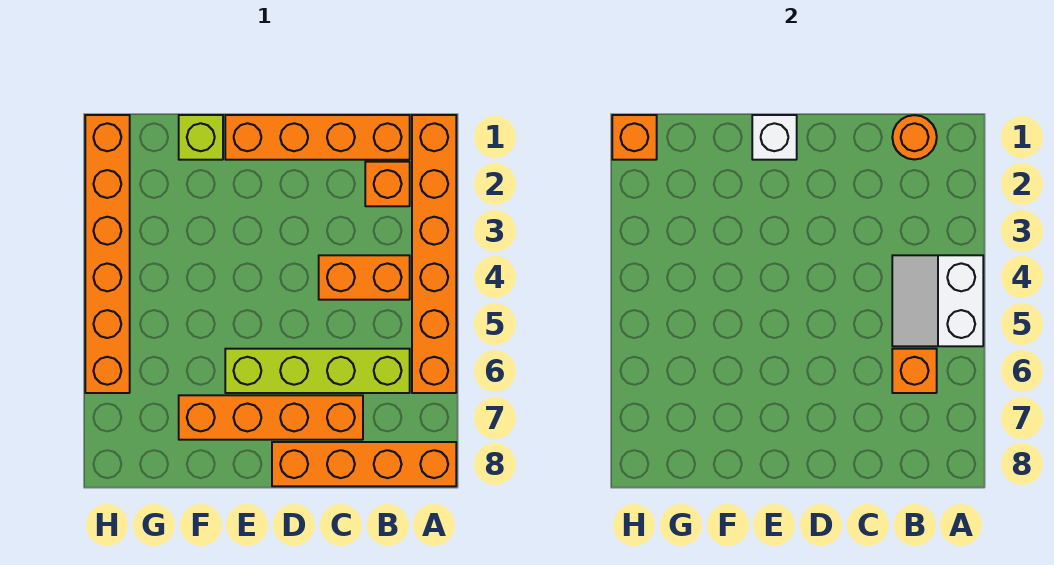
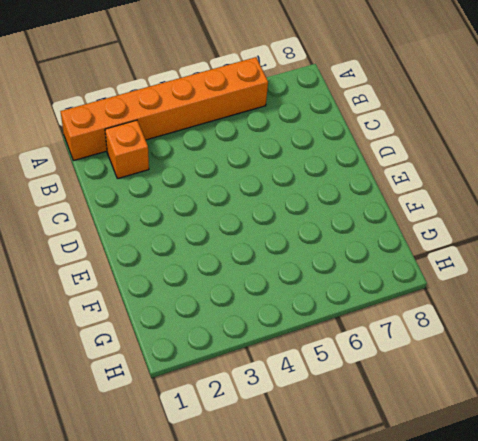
none -> orange 1x4 brick [272,442,456,486]
none -> orange 1x4 brick [225,115,410,160]
none -> orange 1x2 brick [319,255,410,300]

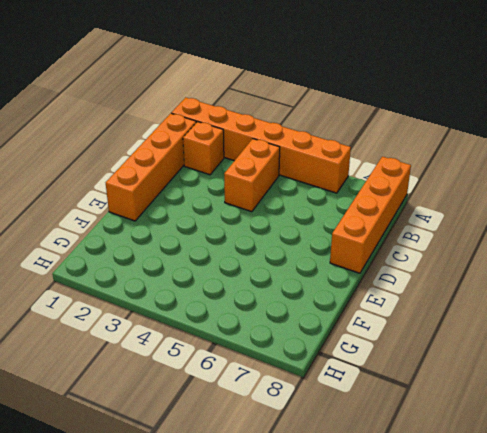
none -> lime 1x4 brick [225,349,410,393]
none -> orange 1x4 brick [179,395,363,440]
none -> lime 1x1 brick [179,115,223,160]

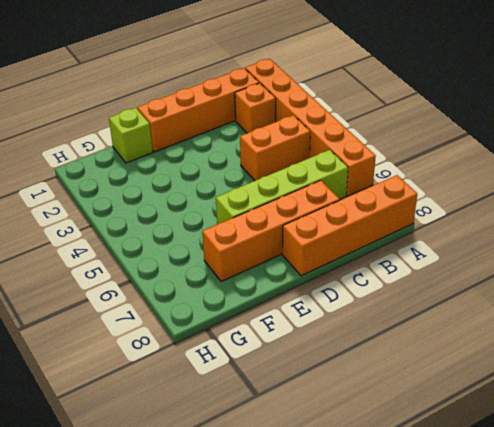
none -> orange 1x6 brick [85,115,130,393]
none -> white 2x2 slope [892,255,983,346]
none -> orange 1x1 round brick [892,115,937,160]

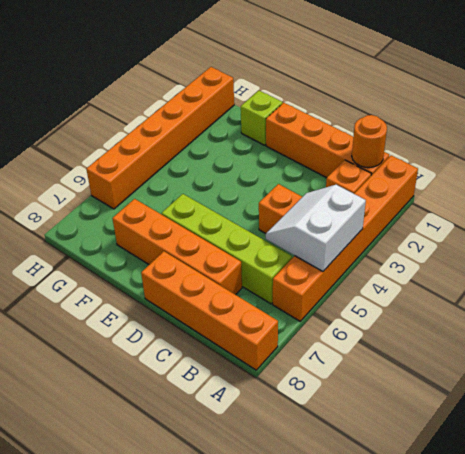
none -> orange 1x1 brick [892,349,937,393]
none -> white 1x1 brick [752,115,797,160]
none -> orange 1x1 brick [612,115,657,160]

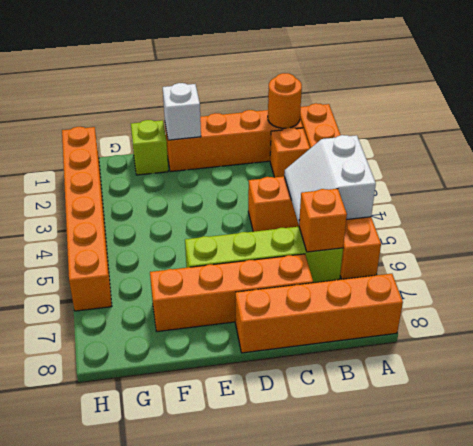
none -> orange 1x1 brick [612,115,657,160]

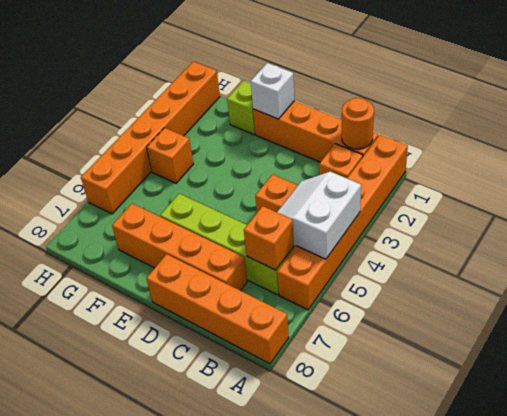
orange 1x1 brick [147,128,193,183] -> orange 1x1 brick moved to [612,115,657,160]

